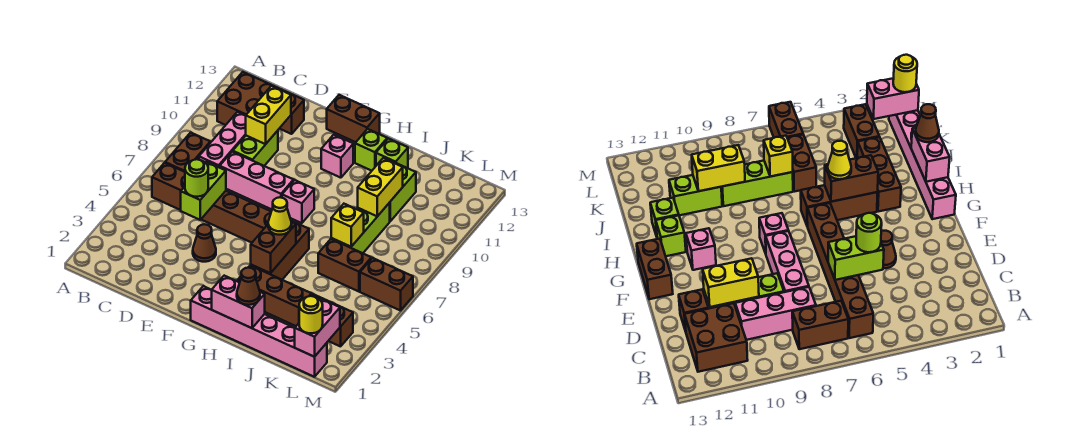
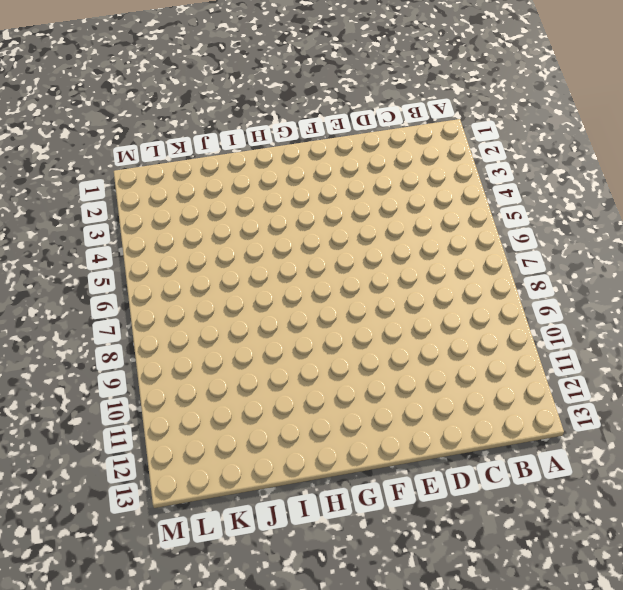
none -> brown 1x6 brick [152,163,271,243]
none -> brown 1x2 brick [165,133,210,172]
none -> brown 2x2 brick [217,72,283,125]
none -> pink 1x3 brick [199,112,246,168]

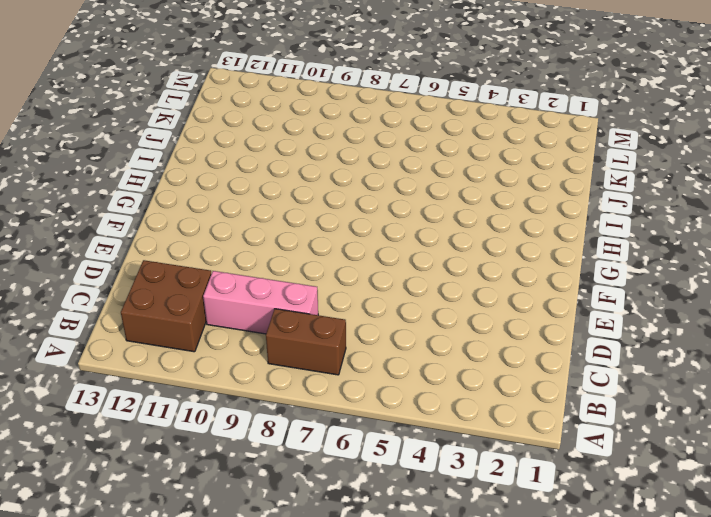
none -> brown 1x6 brick [152,163,271,243]
none -> pink 1x3 brick [220,151,294,209]
none -> lime 1x2 brick [233,131,278,166]
none -> brown 1x1 brick [279,91,304,134]

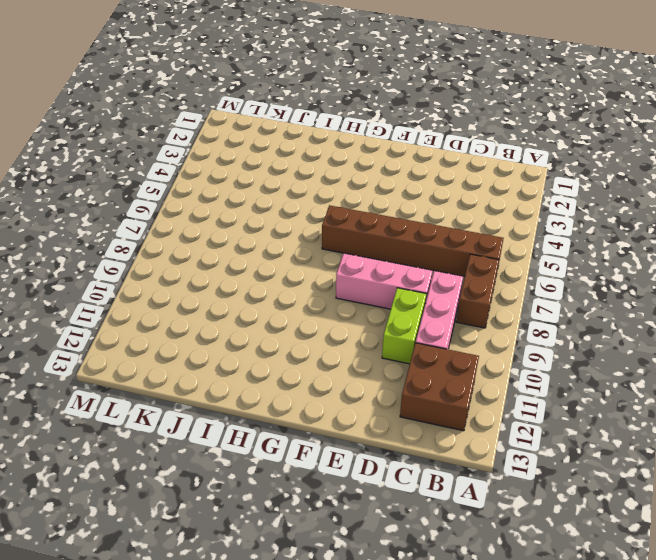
none -> brown 1x1 brick [279,91,304,134]
none -> brown 1x1 cone [193,224,216,262]
none -> brown 1x2 brick [327,95,380,142]
none -> pink 1x6 brick [191,286,327,377]

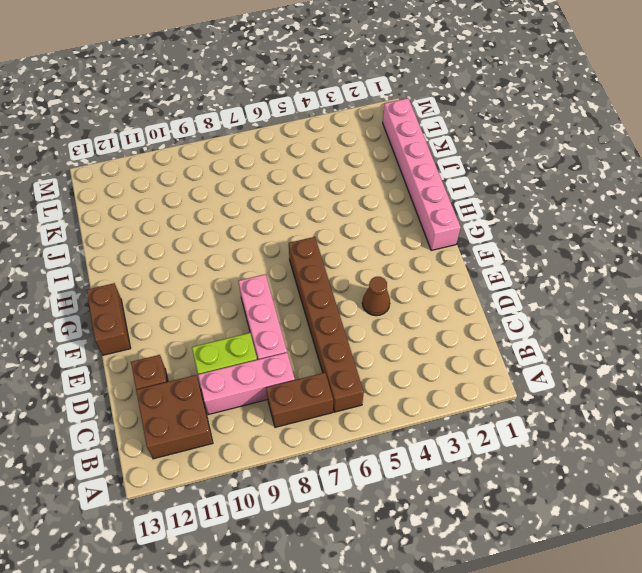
none -> pink 1x1 brick [282,180,314,223]
none -> pink 1x1 brick [321,135,353,178]
none -> brown 1x3 brick [238,265,311,326]
none -> brown 1x3 brick [251,221,309,280]

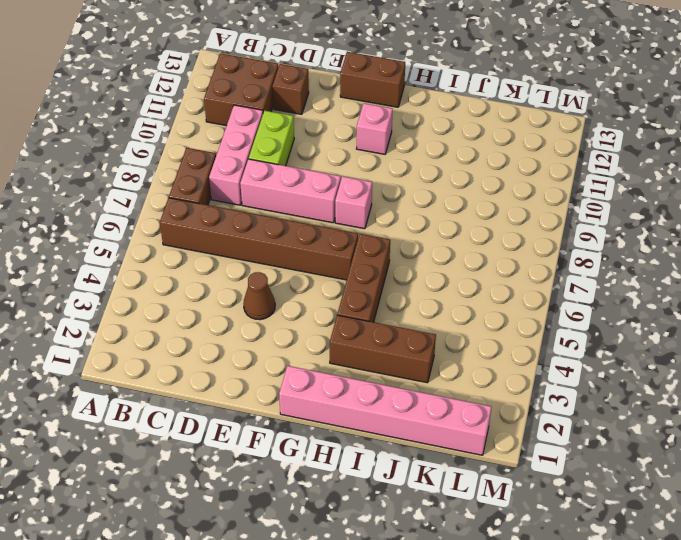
none -> lime 1x1 brick [355,129,387,171]
none -> lime 1x1 brick [376,138,408,168]
none -> brown 1x2 brick [318,239,371,292]
none -> lime 1x3 brick [331,203,390,253]

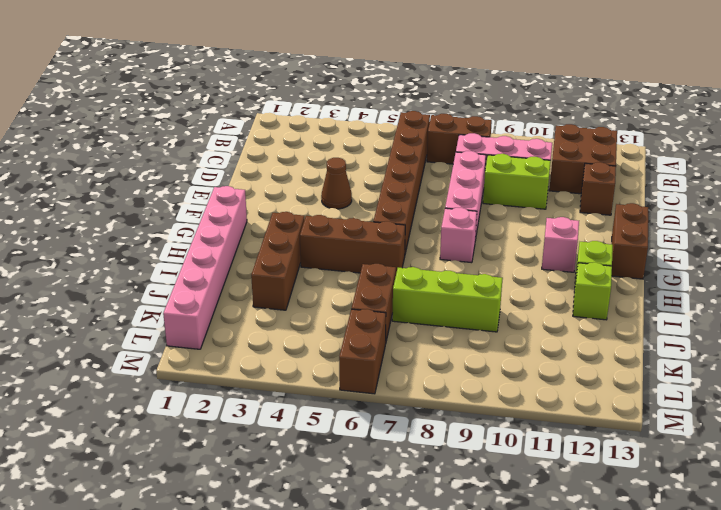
none -> lime 1x2 brick [390,163,416,221]
none -> brown 1x2 brick [311,294,353,346]
none -> lime 1x2 brick [181,162,226,220]
none -> yellow 1x2 brick [246,86,291,144]

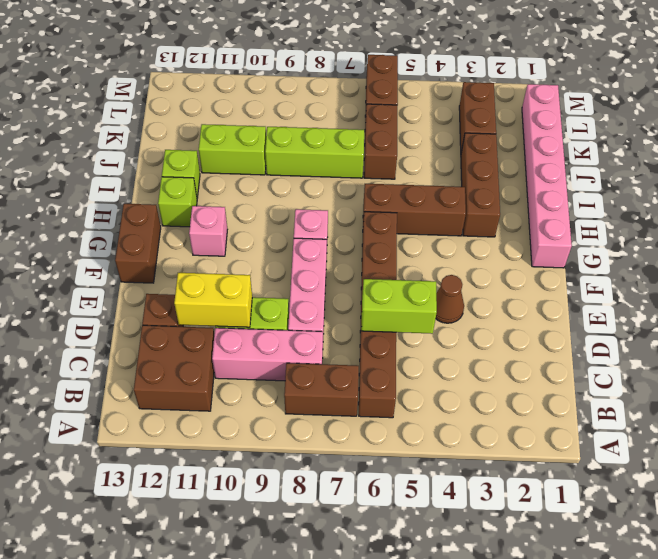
none -> pink 1x2 brick [212,276,265,328]
none -> brown 1x2 brick [251,222,296,273]
none -> yellow 1x1 brick [331,204,364,247]
none -> yellow 1x2 brick [358,158,403,216]

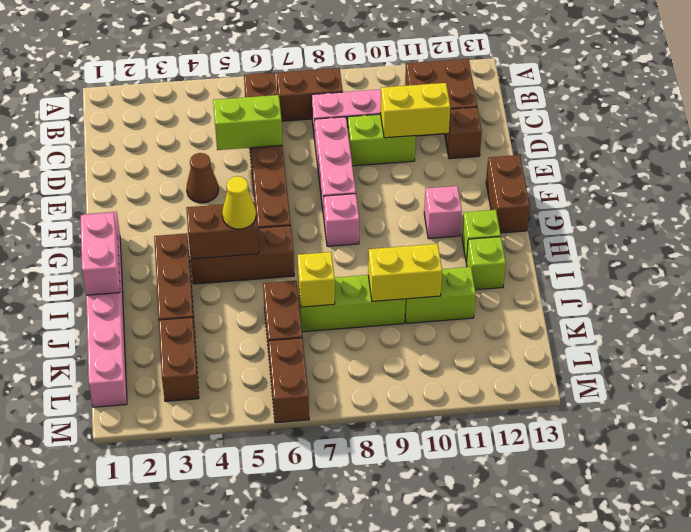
none -> pink 1x2 brick [295,298,340,357]
none -> lime 1x1 round brick [185,159,208,197]
none -> brown 1x1 cone [237,268,260,305]
none -> yellow 1x1 round brick [299,296,323,333]

